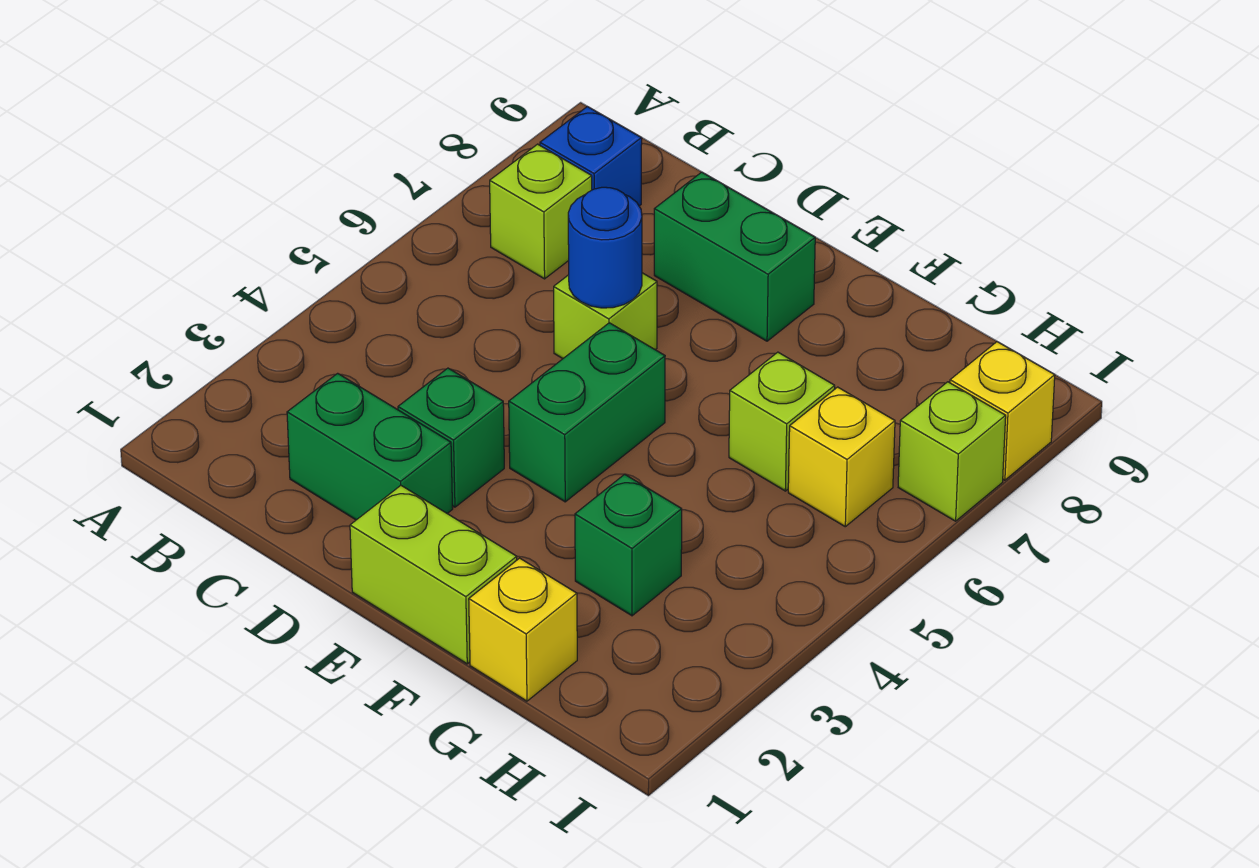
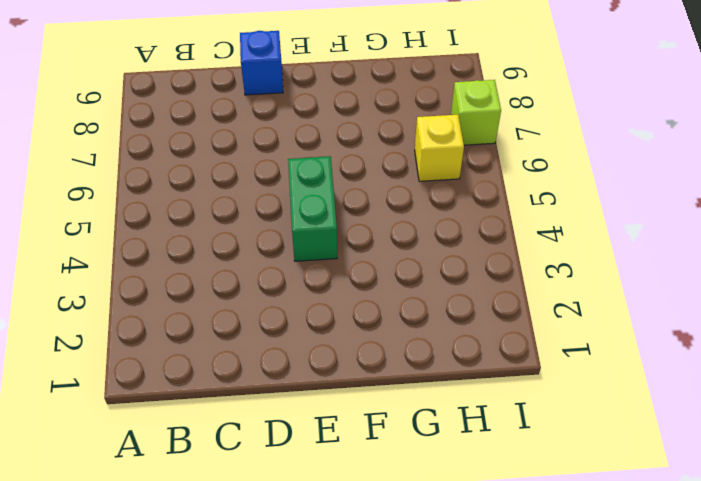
blue 1x1 brick [240,31,283,95] -> blue 1x1 brick moved to [540,107,642,206]
none -> lime 1x1 brick [490,144,592,279]
none -> green 1x2 brick [287,373,453,520]
none -> green 1x1 brick [398,368,504,507]

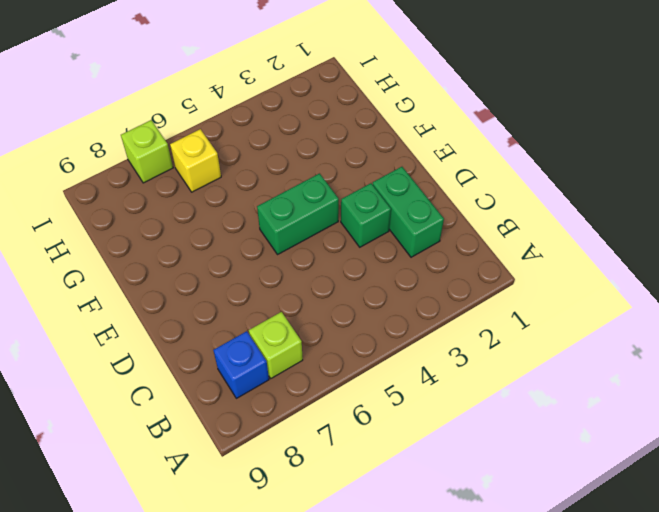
none -> lime 1x1 brick [554,273,657,359]
none -> green 1x2 brick [654,172,815,341]
none -> lime 1x2 brick [350,486,517,664]

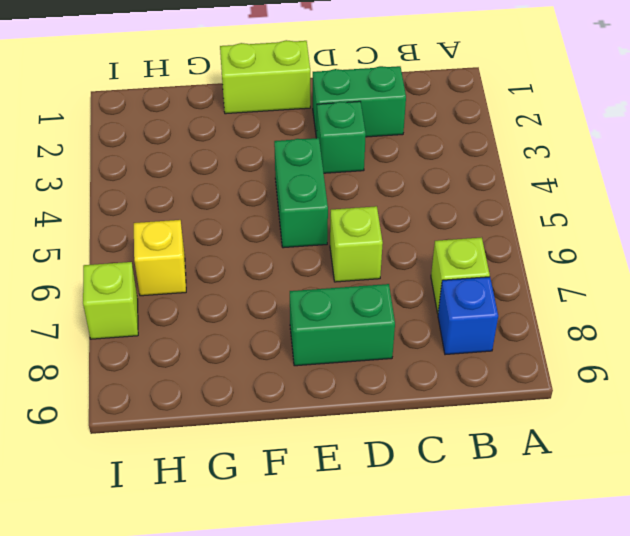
none -> yellow 1x1 brick [469,558,577,701]
none -> green 1x1 brick [575,474,682,616]
none -> lime 1x1 brick [729,352,835,491]

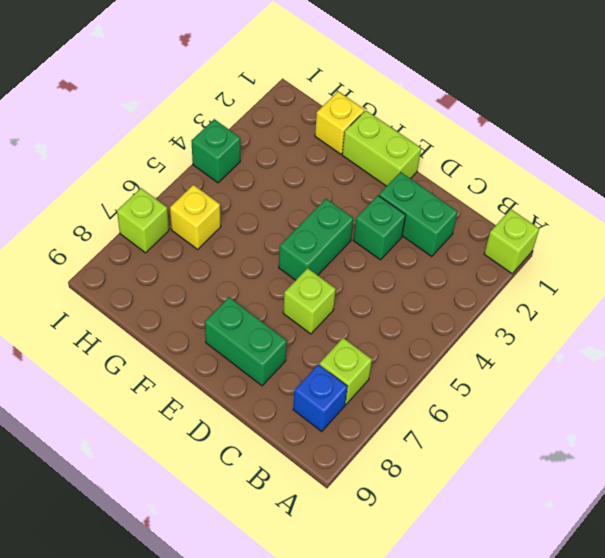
lime 1x1 brick [484,209,539,274] -> lime 1x1 brick moved to [729,352,835,491]
green 1x1 brick [191,119,240,183] -> green 1x1 brick moved to [575,474,682,616]
none -> yellow 1x1 brick [950,342,1055,480]
none -> blue 1x1 round brick [568,187,642,308]

